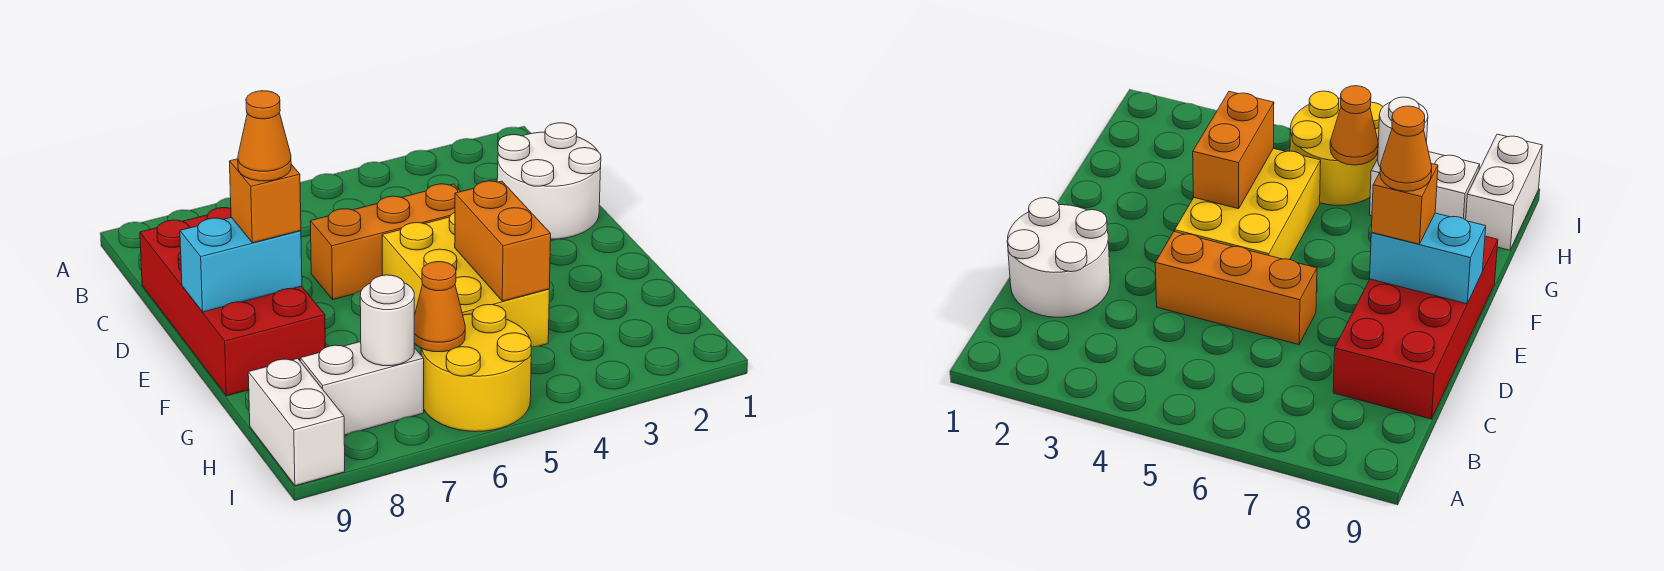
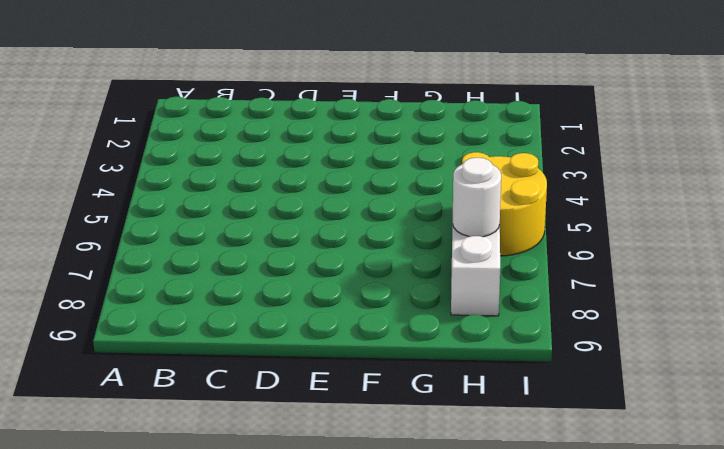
none -> white 2x2 round brick [497,123,601,239]
none -> red 2x4 brick [140,208,325,396]
none -> orange 1x3 brick [310,184,461,299]

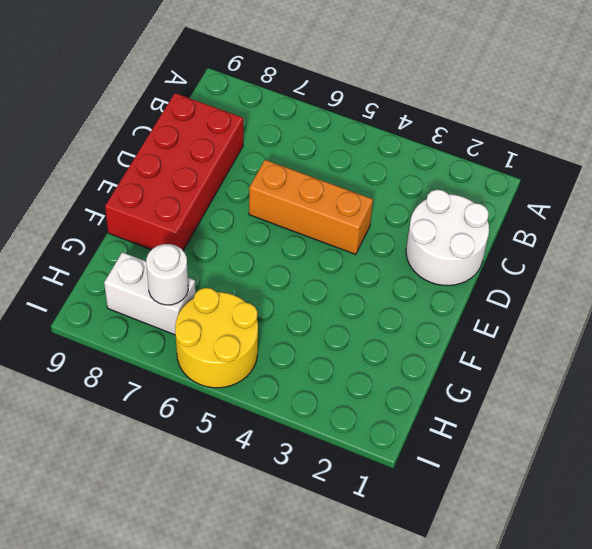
none -> yellow 2x3 brick [382,212,549,347]
none -> white 1x2 brick [248,358,345,486]
none -> cyan 1x2 brick [180,217,302,312]

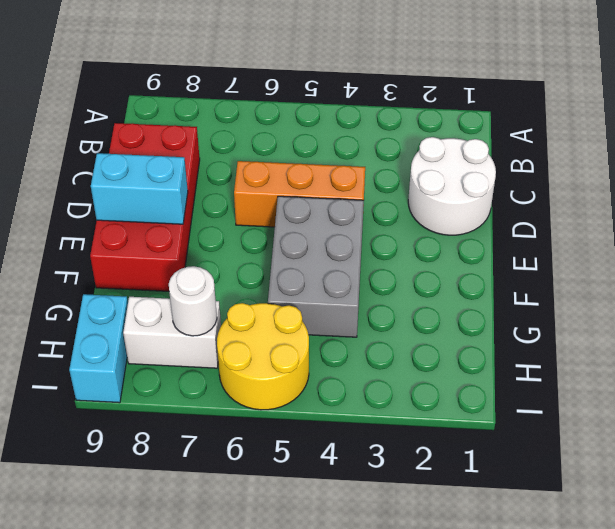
grey 2x3 brick [268,196,364,337] -> yellow 2x3 brick [382,212,549,347]
cyan 1x2 brick [69,294,128,403] -> white 1x2 brick [248,358,345,486]
none -> orange 1x2 brick [455,181,551,301]
none -> orange 1x1 cone [414,262,465,352]
none -> orange 1x1 brick [229,159,301,243]

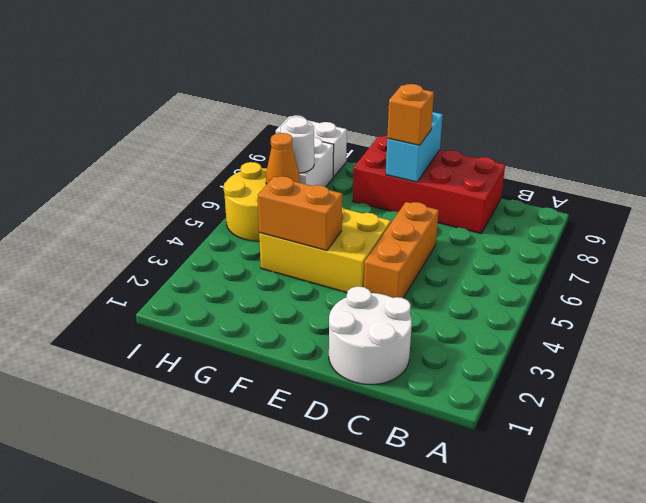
none -> orange 1x1 cone [238,91,291,181]

